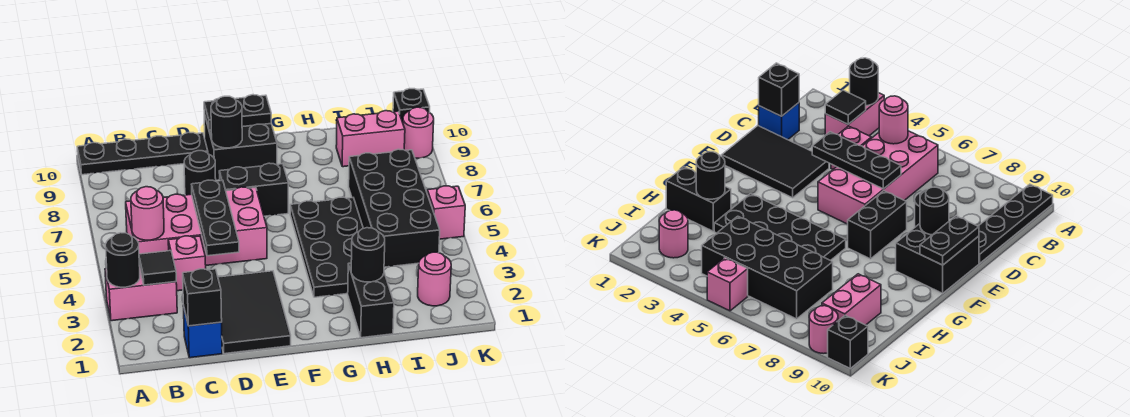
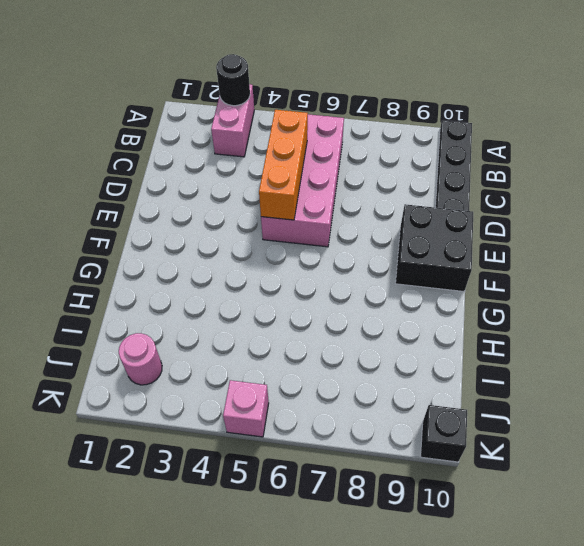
orange 1x3 brick [259,110,308,220] -> black 1x3 plate [192,180,239,256]
none -> blue 1x1 brick [183,305,222,358]
none -> pink 1x1 brick [168,236,206,291]
none -> black 2x3 tile [218,271,291,354]

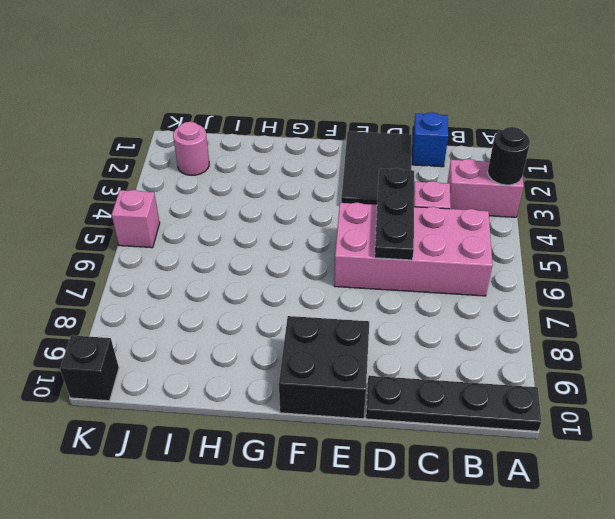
none -> black 1x1 round brick [184,151,216,195]
none -> black 1x2 brick [219,163,288,216]
none -> black 2x4 plate [290,197,363,297]

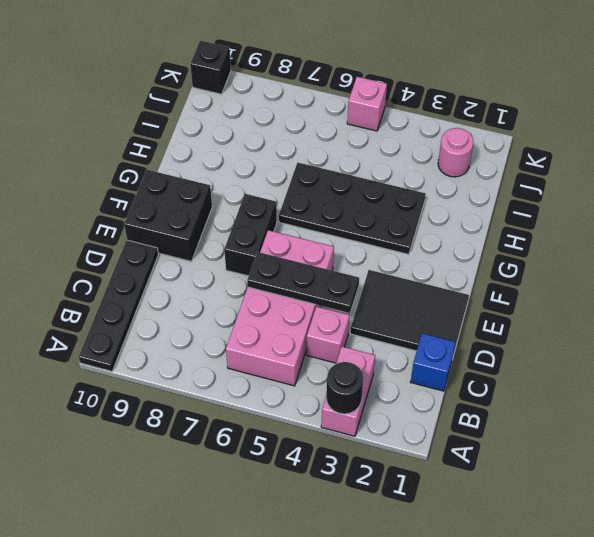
none -> black 1x1 round brick [184,151,216,195]
none -> black 1x2 brick [348,263,394,338]
none -> black 2x4 brick [349,149,440,267]

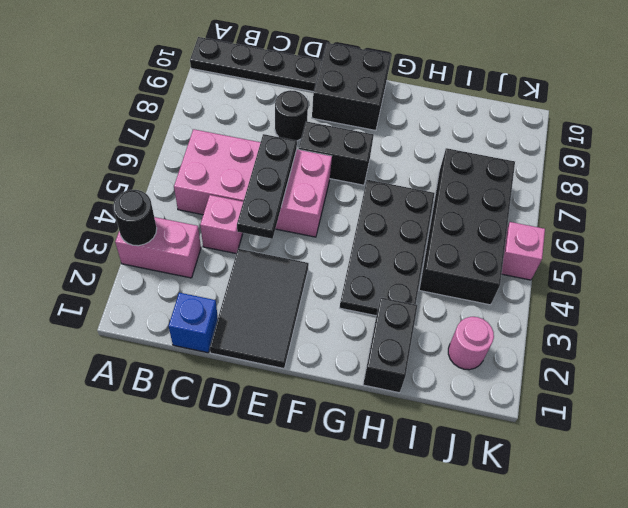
none -> pink 1x2 brick [336,111,405,167]
none -> pink 1x1 round brick [403,107,434,158]
none -> black 1x1 brick [393,89,430,122]

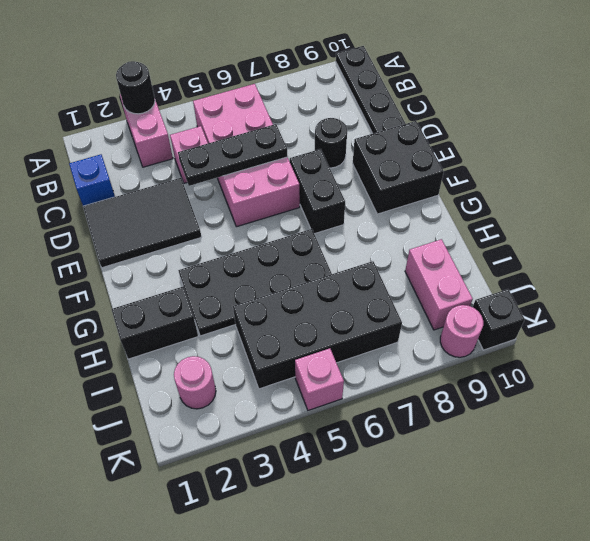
none -> black 1x1 tile [139,251,176,285]
none -> pink 1x1 round brick [131,187,164,240]
none -> black 1x1 brick [183,269,222,326]

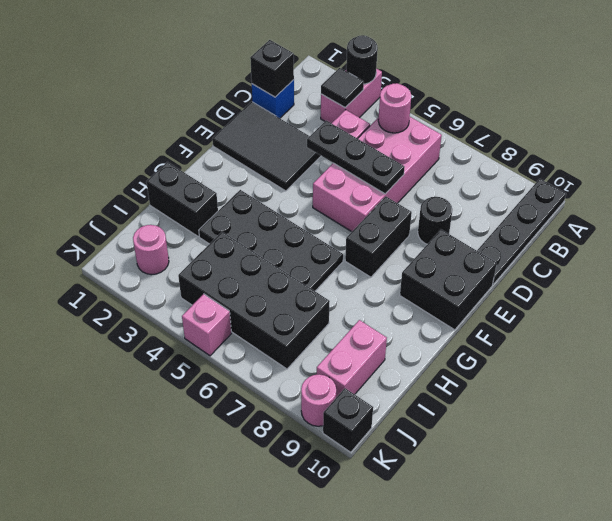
none -> black 1x1 round brick [211,96,242,148]
none -> black 1x2 plate [204,95,271,130]
none -> black 1x1 round brick [351,228,385,282]

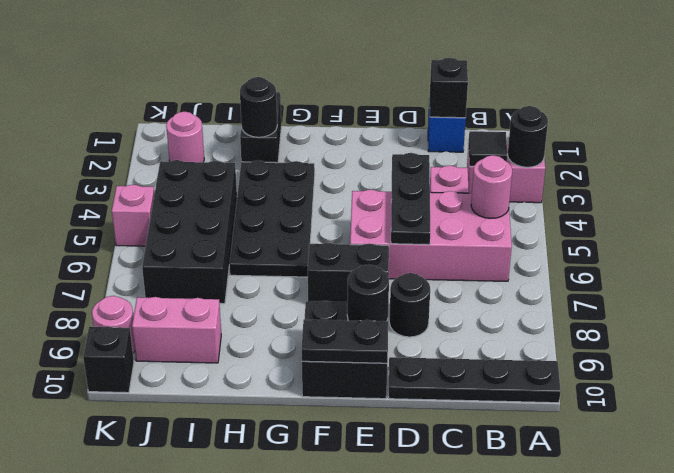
none -> black 2x3 tile [218,271,291,354]

